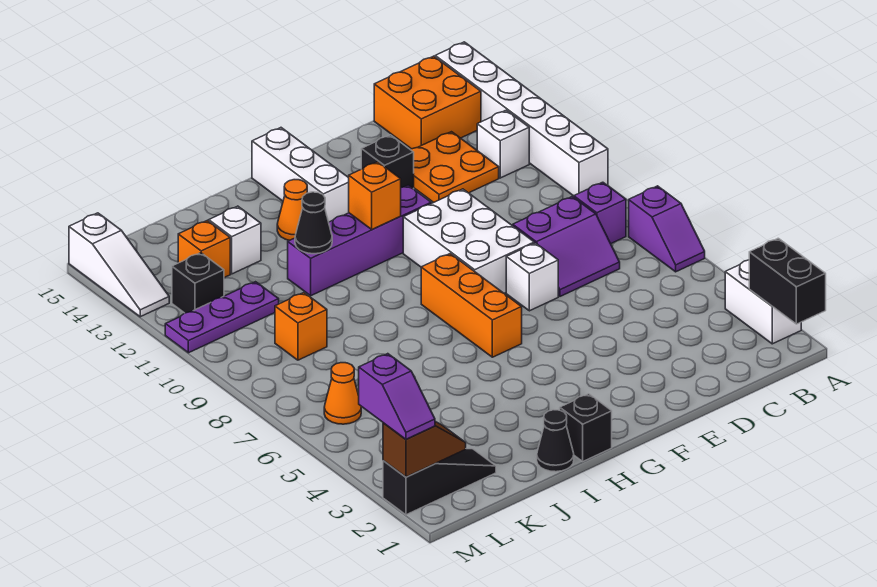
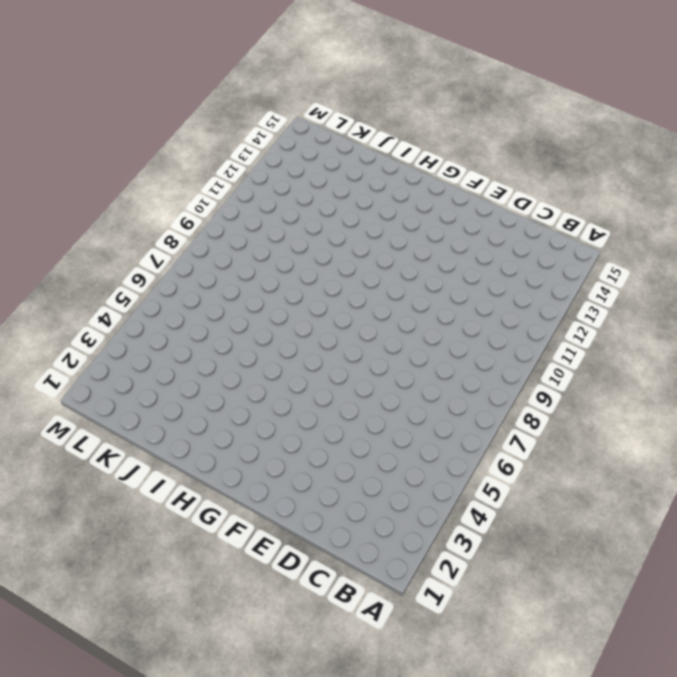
none -> white 1x2 brick [725,260,801,344]
none -> purple 1x2 slope [629,186,705,272]
none -> white 1x6 brick [435,42,608,196]
none -> purple 1x1 brick [574,182,626,244]

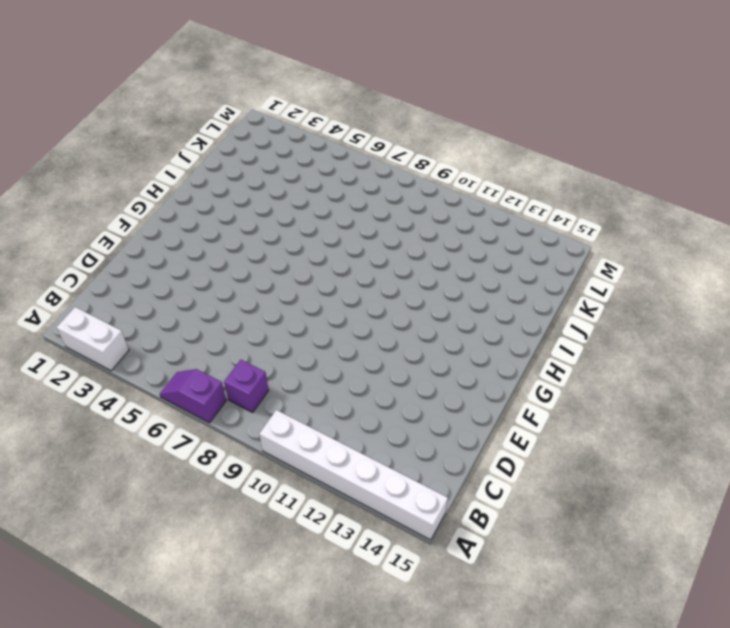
none -> white 1x1 brick [477,110,529,178]
none -> orange 2x2 brick [374,56,481,149]
none -> purple 2x2 slope [513,197,620,296]
none -> orange 2x2 plate [410,132,499,203]

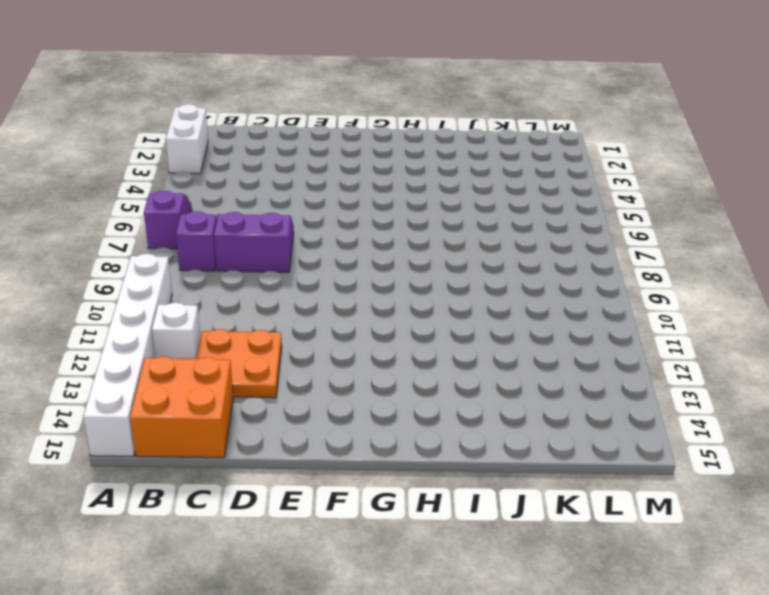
none -> white 1x1 brick [506,243,558,311]
none -> white 2x3 brick [403,189,534,293]
none -> black 1x1 brick [361,135,414,189]
none -> purple 1x4 brick [288,185,431,296]

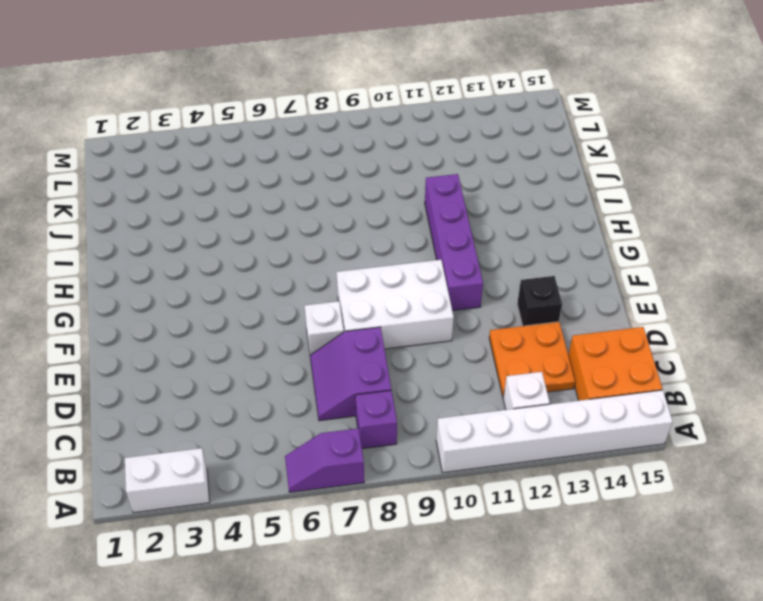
none -> orange 1x3 brick [421,254,522,357]
none -> white 1x3 brick [252,128,349,222]
none -> black 1x1 brick [560,394,612,461]
none -> orange 1x1 cone [277,180,307,240]

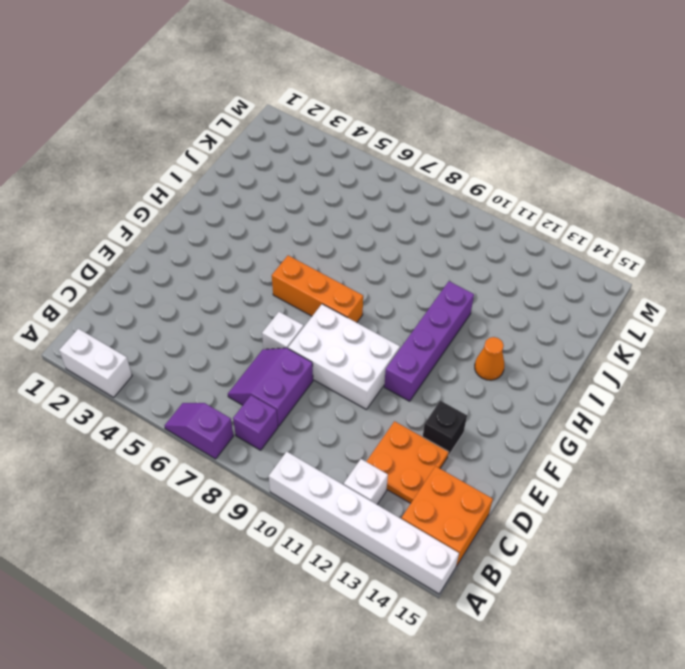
none -> white 1x3 brick [252,128,349,222]
none -> black 1x1 brick [560,394,612,461]
none -> black 1x1 cone [537,410,574,472]
none -> white 1x1 brick [209,206,261,274]

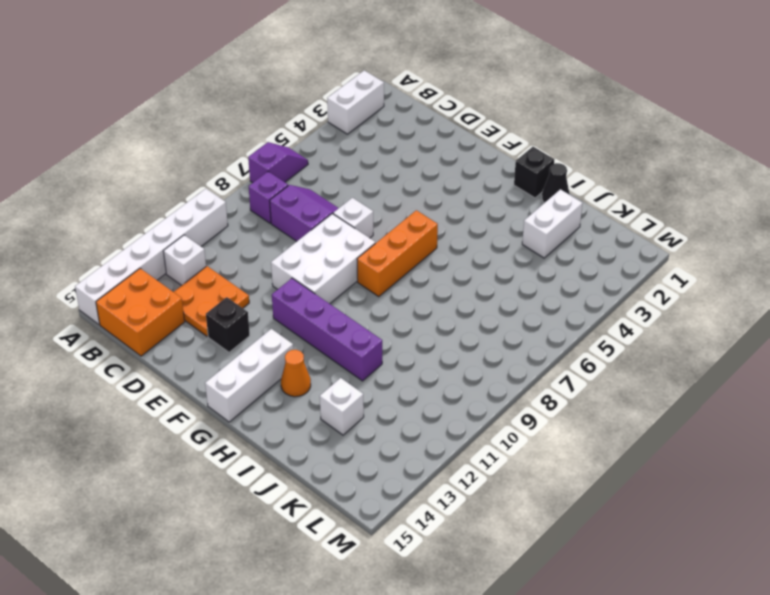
white 1x2 brick [522,189,583,258] -> none
none -> black 1x3 slope [383,449,496,515]
none -> orange 1x1 brick [275,293,327,360]
none -> purple 1x3 plate [165,282,279,353]
none -> orange 1x1 brick [178,220,230,278]

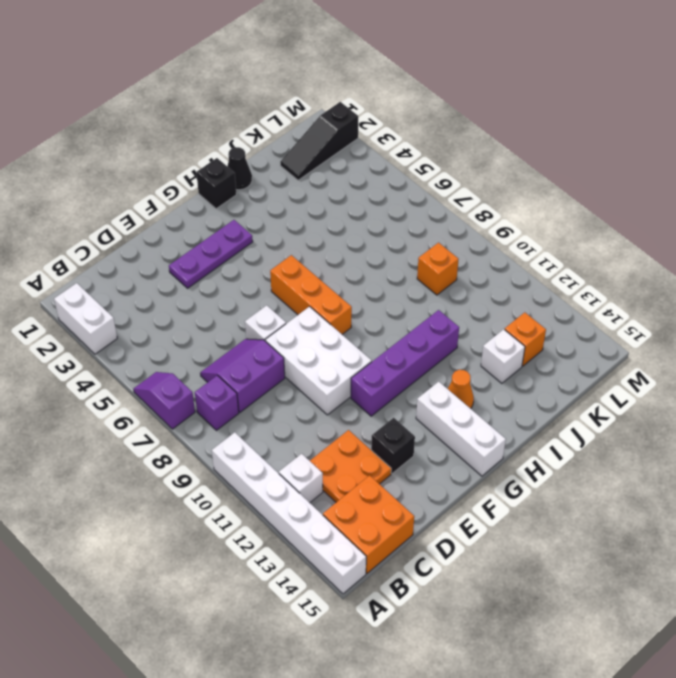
purple 1x3 plate [169,220,253,288] -> purple 1x3 plate moved to [165,282,279,353]
none -> orange 1x1 cone [324,363,361,424]
none -> black 1x1 brick [172,253,224,313]
none -> white 1x3 slope [69,213,169,317]
none -> black 1x2 brick [749,238,826,324]

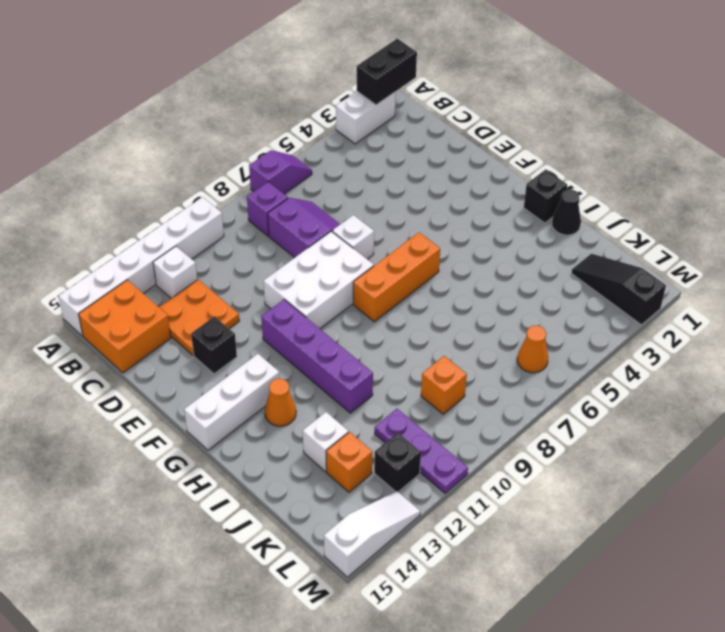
none -> orange 1x1 brick [349,162,401,229]
none -> black 1x1 cone [295,192,332,254]
none -> brown 1x2 slope [383,421,466,477]
none -> purple 1x2 slope [359,354,435,439]

